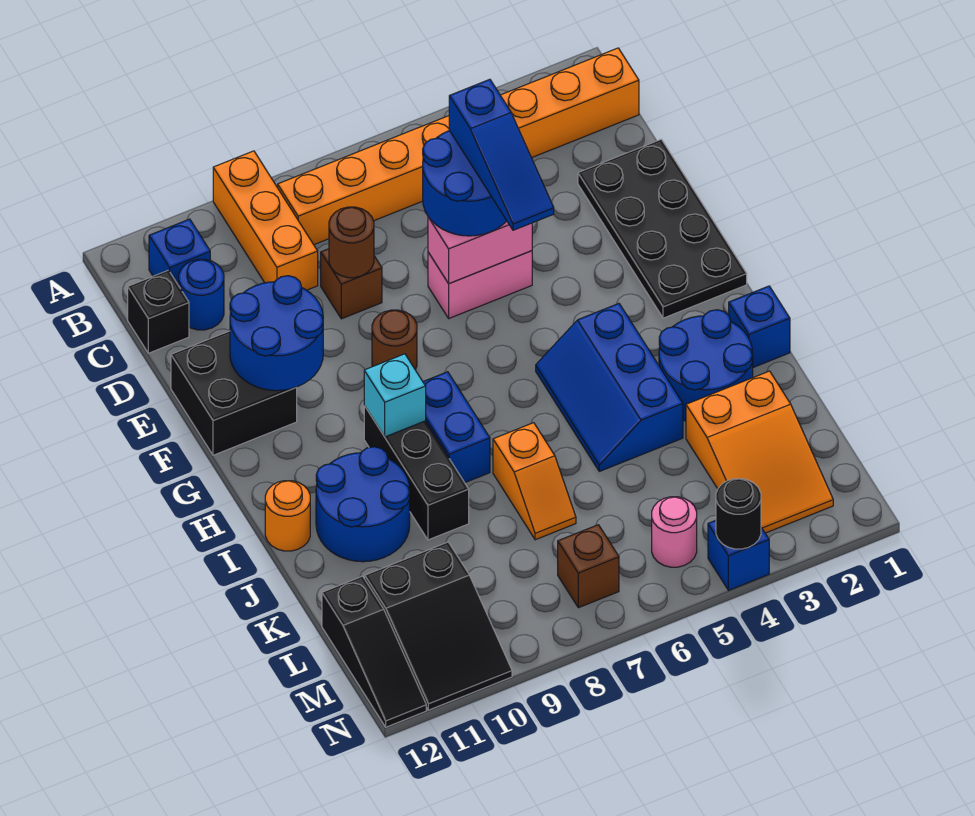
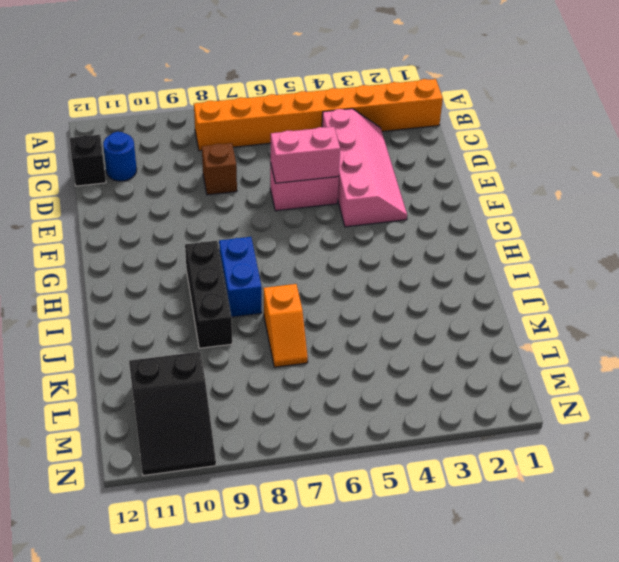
pink 2x4 slope [322,109,407,227] -> none
none -> orange 1x3 brick [213,151,318,290]
none -> blue 1x1 brick [149,219,210,286]
none -> black 2x4 plate [578,139,747,318]
none -> black 2x2 brick [171,331,297,455]

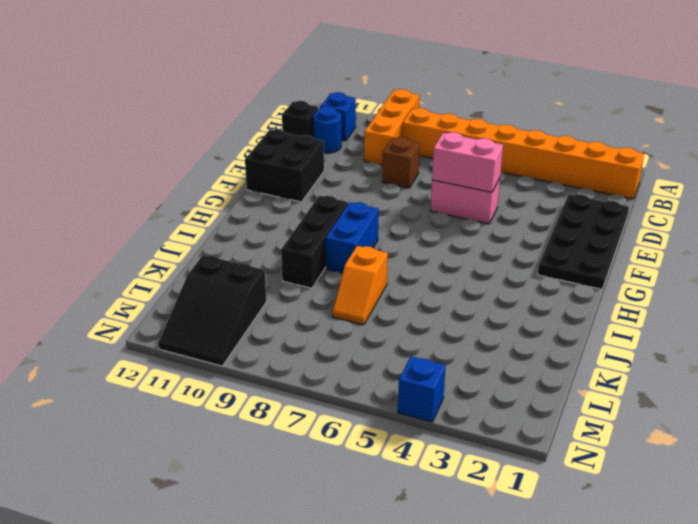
none -> brown 1x1 round brick [372,310,417,370]
none -> blue 2x3 slope [536,304,683,471]
none -> blue 1x1 brick [729,286,790,367]
none -> blue 2x2 round brick [659,310,753,421]

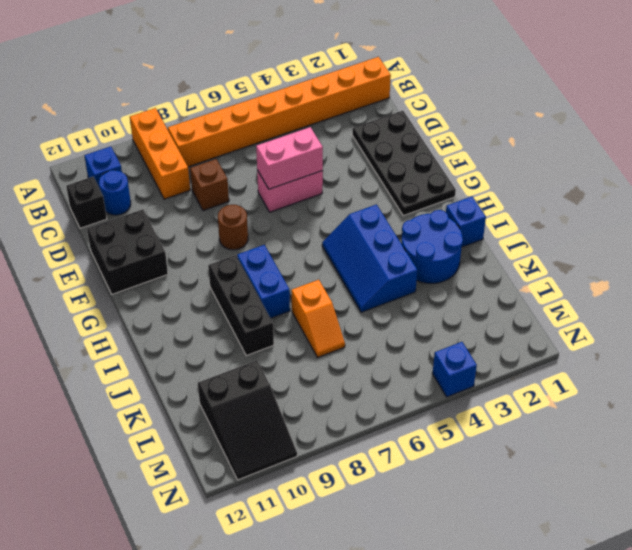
none -> blue 2x2 round brick [316,447,410,562]
none -> orange 1x1 round brick [265,481,310,551]
none -> orange 2x3 slope [686,371,833,533]
none -> black 1x3 slope [322,576,426,727]

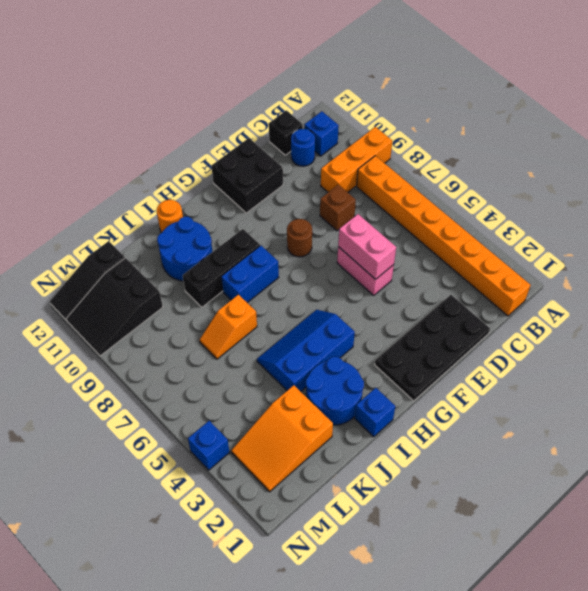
none -> pink 1x1 round brick [652,497,697,567]
none -> brown 1x1 brick [558,525,619,608]
none -> brown 1x1 round brick [329,207,374,278]
none -> blue 2x2 round brick [230,276,323,391]

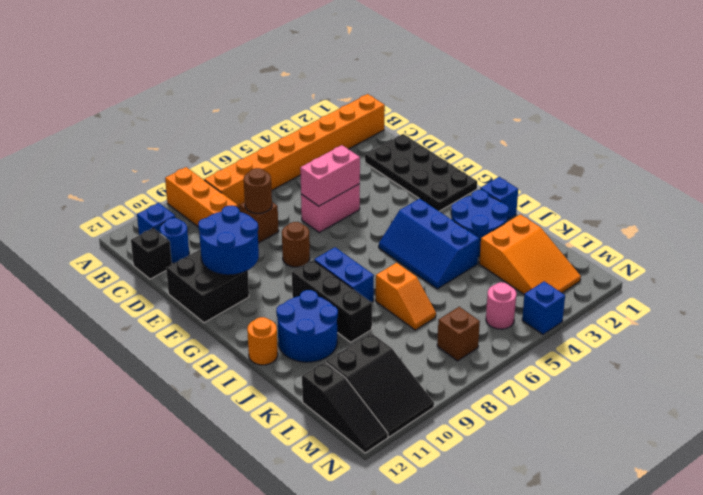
none -> cyan 1x1 brick [364,354,426,437]
none -> black 1x1 round brick [716,479,761,549]
none -> blue 2x2 round brick [423,131,507,236]
none -> blue 1x3 slope [449,79,554,230]

